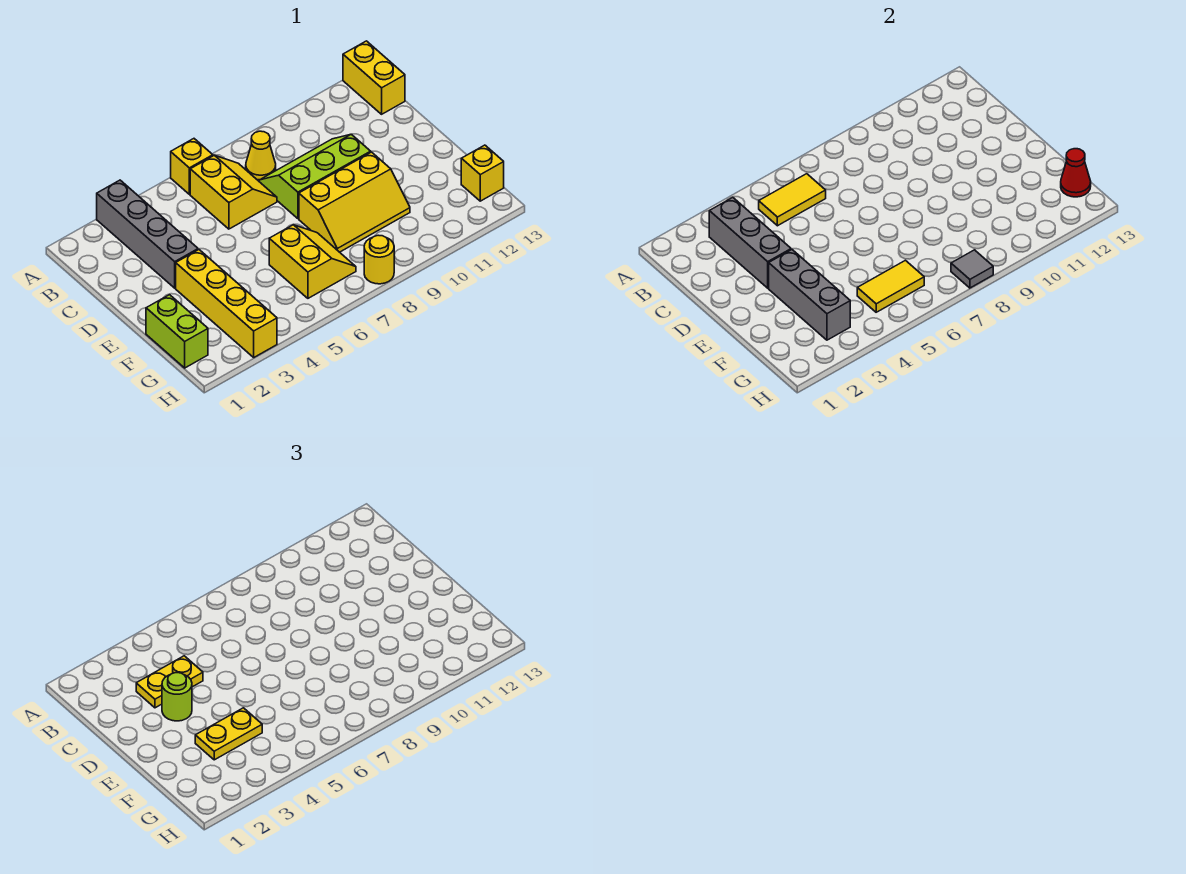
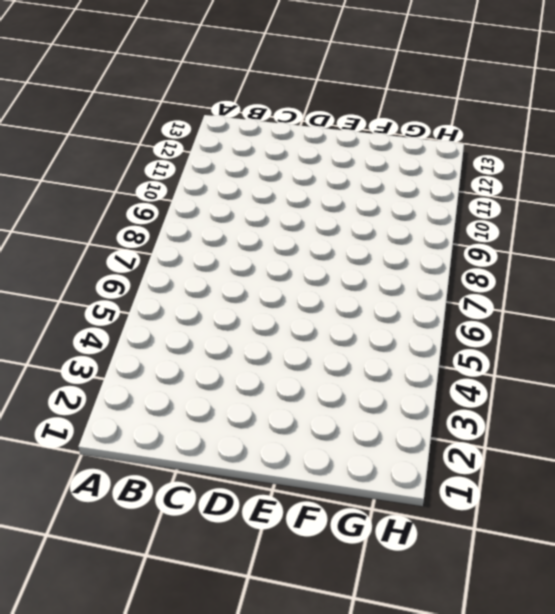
none -> grey 1x4 brick [97,180,198,288]
none -> yellow 1x1 brick [171,139,213,194]
none -> yellow 1x2 brick [343,41,405,114]

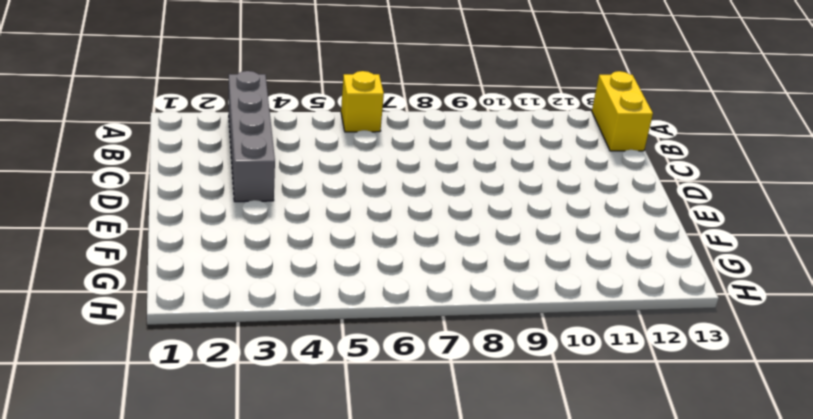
none -> yellow 2x2 slope [190,155,277,229]
none -> yellow 1x1 cone [246,131,276,180]
none -> lime 2x3 slope [259,134,371,219]

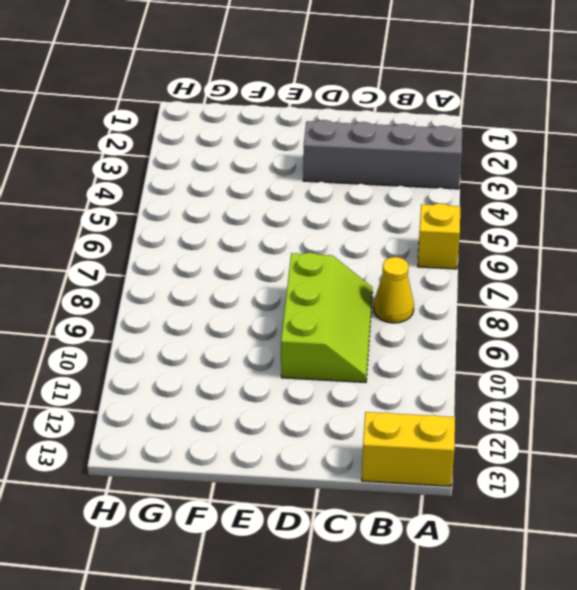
none -> yellow 2x2 slope [190,155,277,229]
none -> yellow 1x4 brick [176,250,277,357]
none -> yellow 2x3 slope [299,152,410,252]

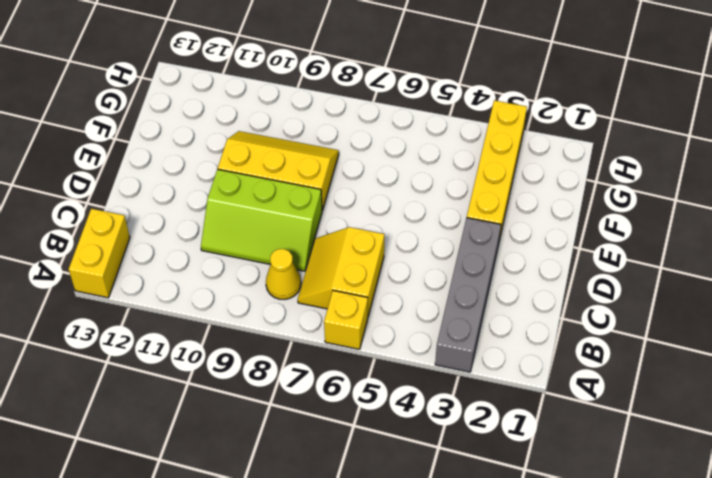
none -> lime 1x2 brick [146,295,208,368]
none -> yellow 2x2 slope [269,225,356,298]
none -> yellow 1x1 brick [461,145,504,201]

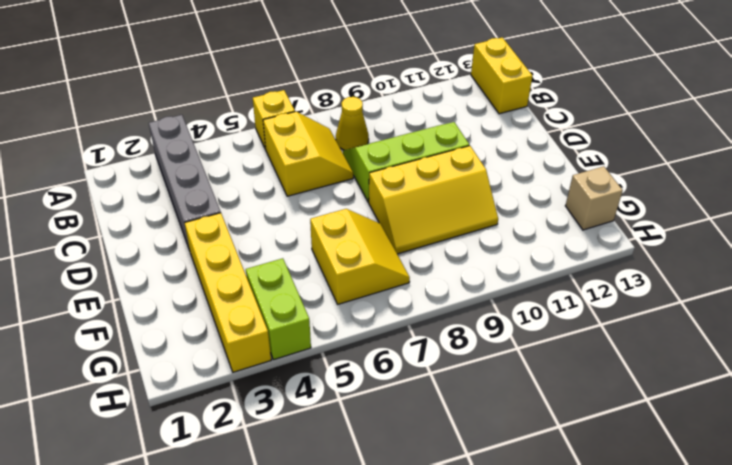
lime 1x2 brick [246,258,311,360] -> lime 1x2 brick moved to [146,295,208,368]
tan 1x1 brick [565,166,623,230] -> yellow 1x1 brick [461,145,504,201]
none -> yellow 1x1 round brick [364,235,394,284]
none -> grey 1x3 brick [709,198,791,288]
none -> yellow 1x2 tile [759,174,826,226]

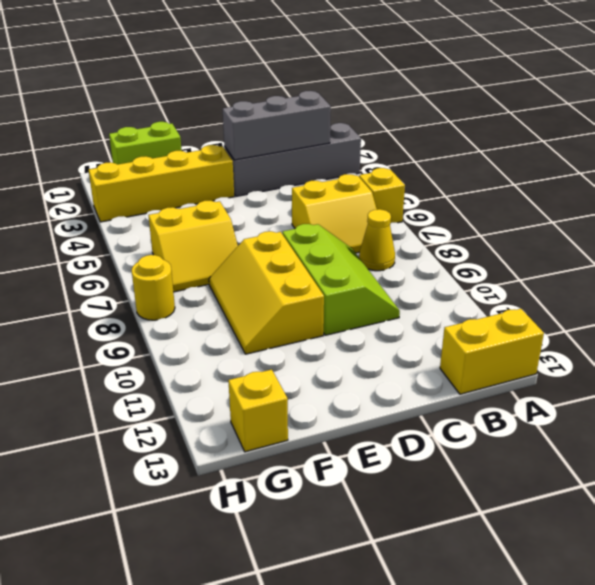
none -> yellow 1x2 tile [759,174,826,226]
none -> grey 1x3 brick [769,250,850,340]
none -> yellow 1x2 tile [857,260,924,312]

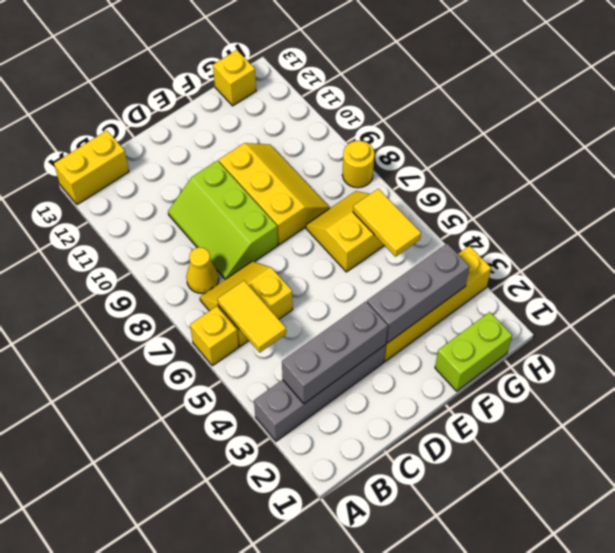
none -> red 1x1 cone [1061,149,1091,197]
none -> grey 1x1 tile [951,250,993,288]
none -> yellow 1x2 plate [136,656,203,708]

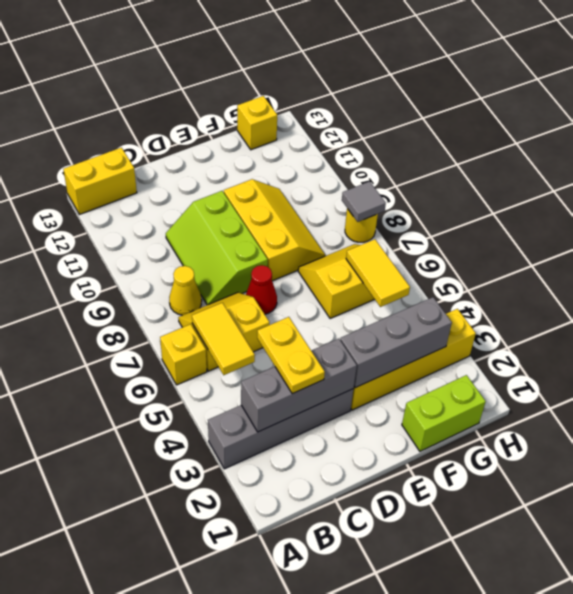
red 1x1 cone [246,265,277,314] -> red 1x1 cone moved to [1061,149,1091,197]
none -> lime 1x1 round brick [162,673,192,721]
none -> yellow 1x2 plate [195,708,262,760]

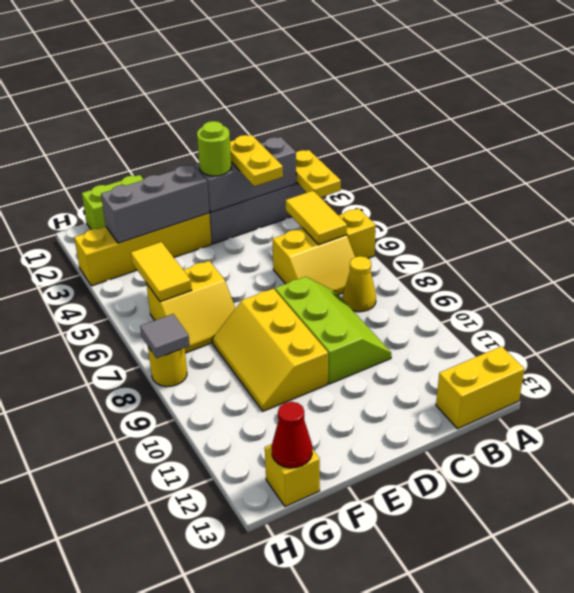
yellow 1x2 plate [296,150,341,197] -> yellow 1x2 plate moved to [195,708,262,760]

